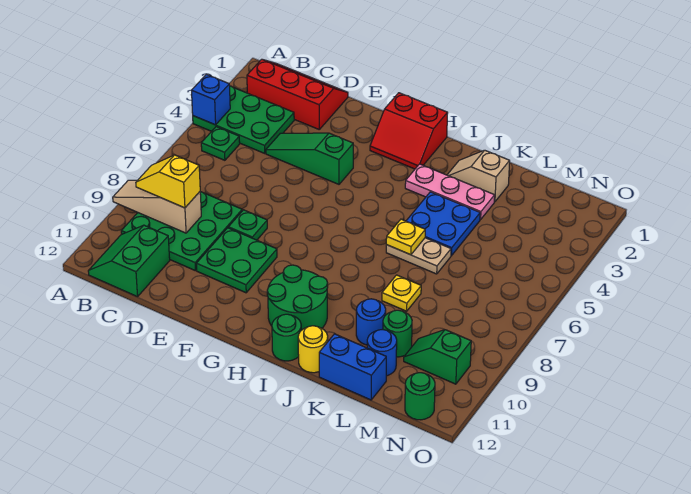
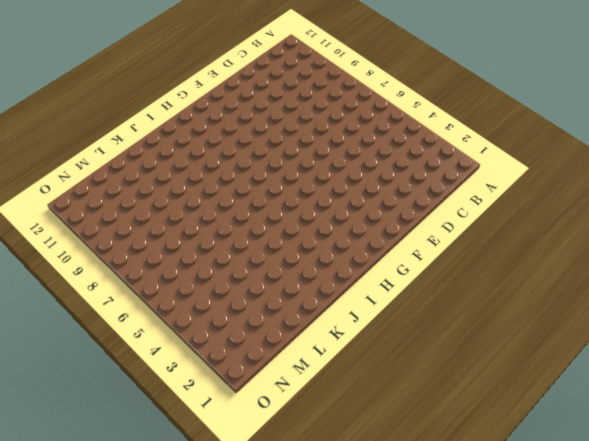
none -> green 2x3 plate [193,86,294,153]
none -> red 2x3 slope [247,59,348,129]
none -> green 1x1 plate [201,127,240,160]

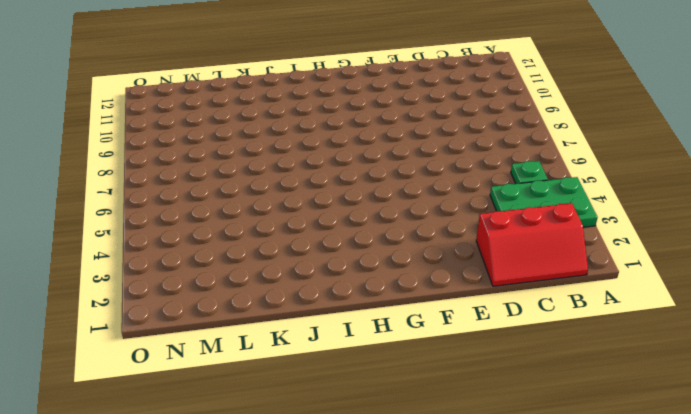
none -> green 3x3 plate [121,192,242,271]
none -> green 2x2 slope [88,225,170,297]
none -> green 1x3 slope [266,133,353,184]

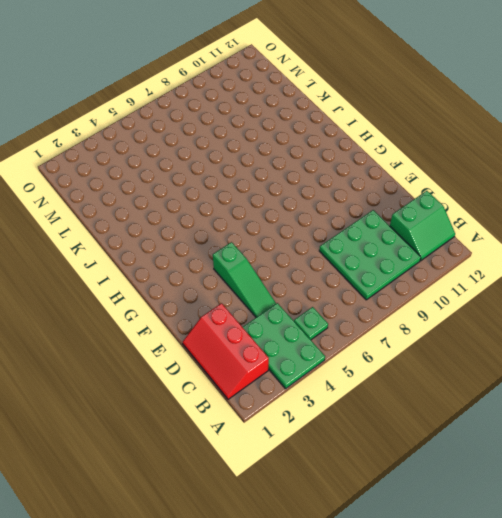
none -> green 1x1 plate [228,210,267,240]
none -> green 2x2 plate [196,228,277,293]
none -> red 2x2 slope [370,93,448,169]

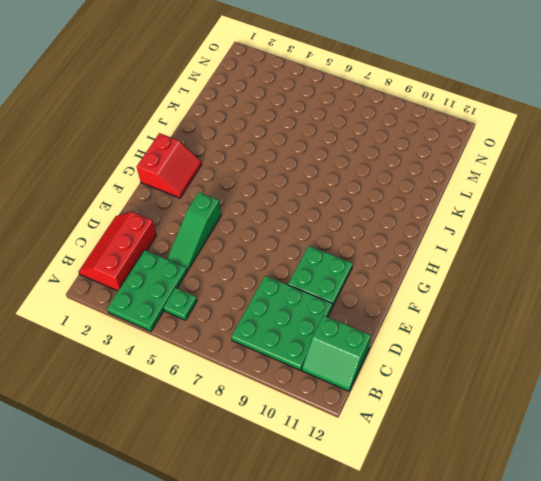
none -> green 1x1 plate [228,210,267,240]
none -> green 2x2 round brick [267,265,328,330]
none -> pink 1x3 plate [405,164,495,220]

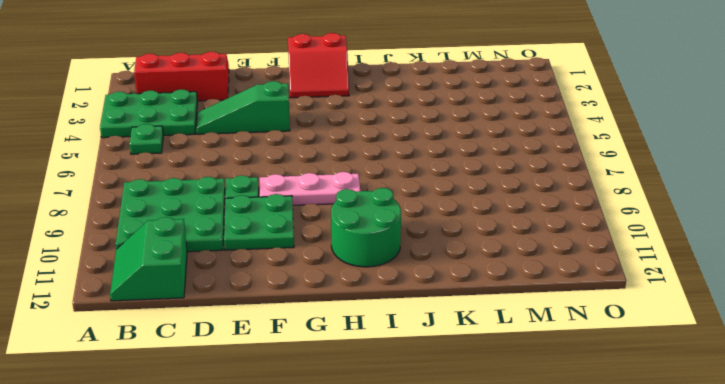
pink 1x3 plate [260,172,360,205] -> pink 1x3 plate moved to [405,164,495,220]
none -> green 1x1 round brick [272,314,301,361]
none -> tan 1x2 slope [447,150,510,202]
none -> blue 2x2 plate [406,192,480,256]

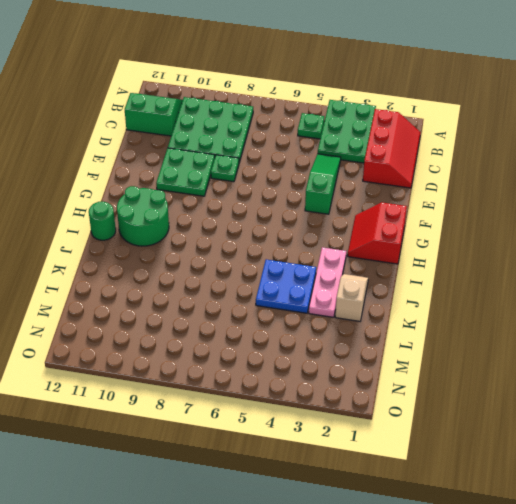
none -> tan 1x2 plate [386,238,451,274]
none -> yellow 1x1 round brick [298,326,328,373]
none -> yellow 1x1 plate [382,275,421,311]

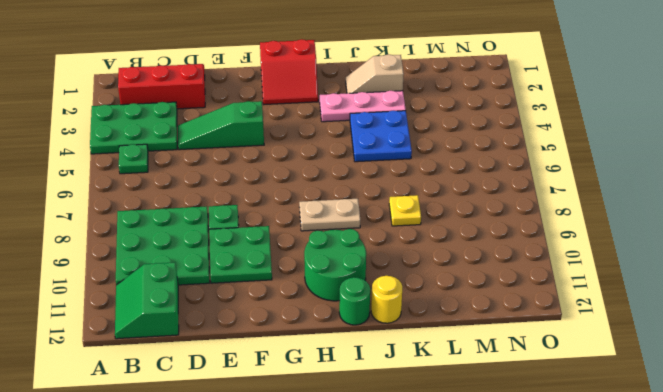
tan 1x2 plate [299,199,360,231] -> tan 1x2 plate moved to [386,238,451,274]
none -> blue 1x1 round brick [356,299,386,345]
none -> blue 1x2 brick [319,334,386,400]
none -> green 1x1 round brick [383,310,412,357]

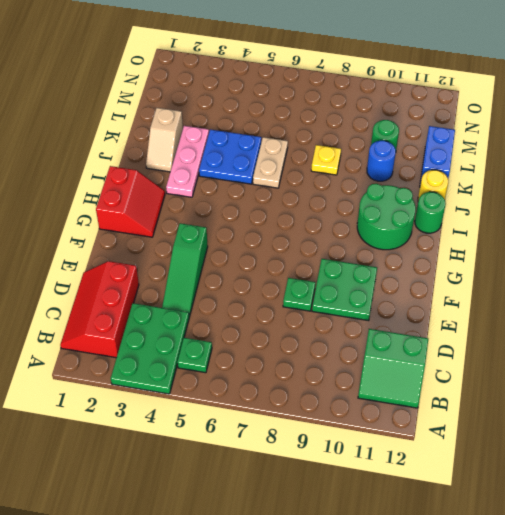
none -> green 3x3 plate [121,192,242,271]
none -> blue 1x1 round brick [367,330,397,376]
none -> green 1x2 slope [404,330,471,384]

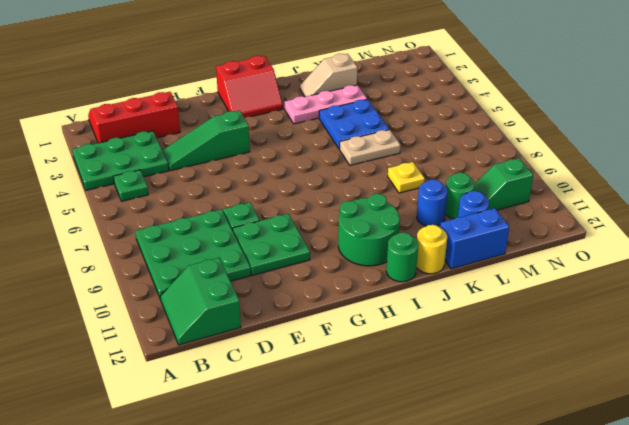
none -> green 1x1 round brick [405,373,435,420]
none -> blue 1x1 brick [192,74,230,125]
none -> tan 1x3 slope [113,180,201,233]

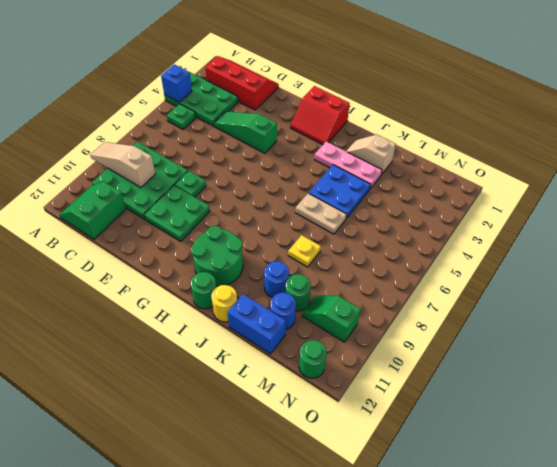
none -> yellow 1x1 plate [386,219,425,255]
none -> yellow 1x2 slope [136,155,200,208]

